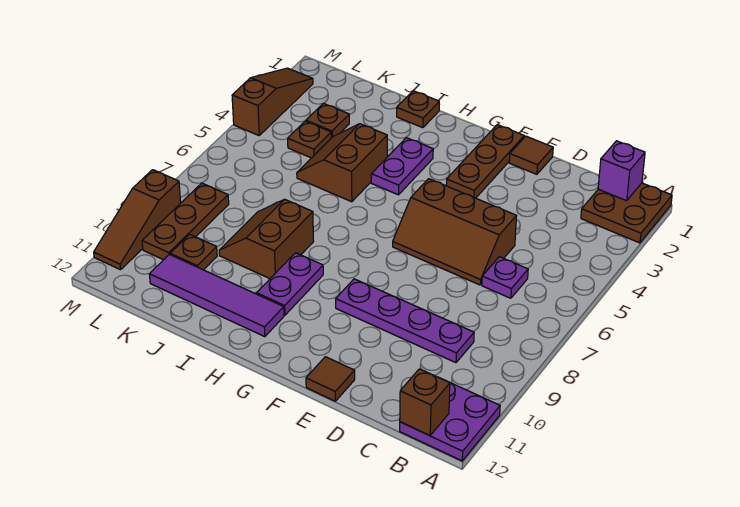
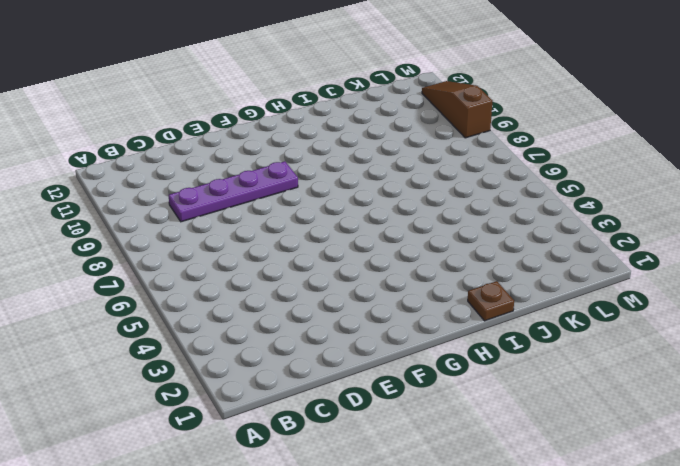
none -> brown 2x2 plate [581,183,672,243]
none -> purple 2x2 plate [400,383,500,461]
none -> purple 1x1 plate [482,257,528,298]

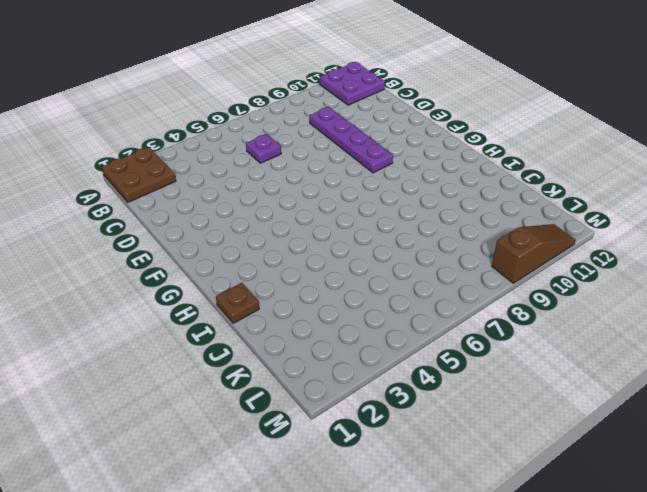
none -> brown 2x3 slope [393,179,516,285]
none -> brown 1x1 tile [509,136,553,174]
none -> brown 1x1 tile [306,357,355,401]

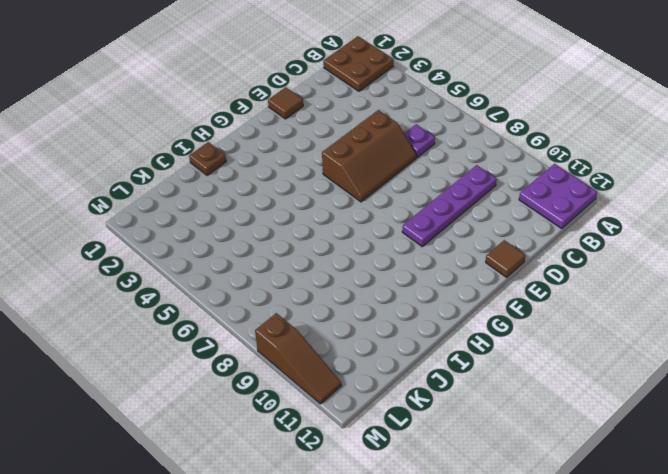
none -> brown 1x3 plate [446,125,524,198]
none -> purple 1x2 plate [371,138,433,195]
none -> purple 1x2 plate [257,253,323,315]

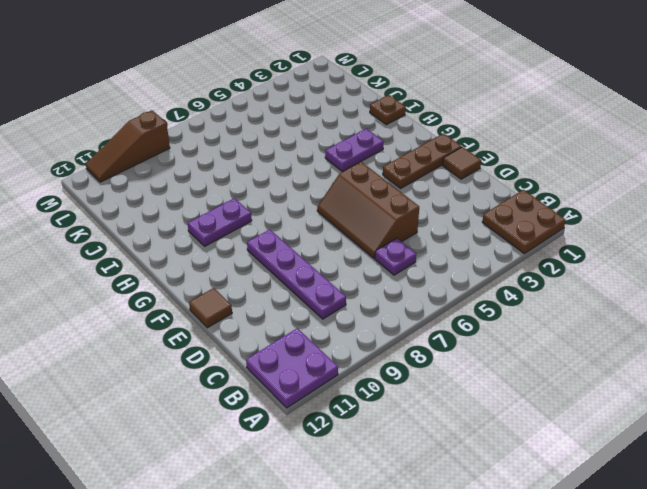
none -> purple 1x4 tile [149,254,284,337]
none -> brown 2x2 slope [297,124,387,202]
none -> brown 2x2 slope [219,199,313,278]

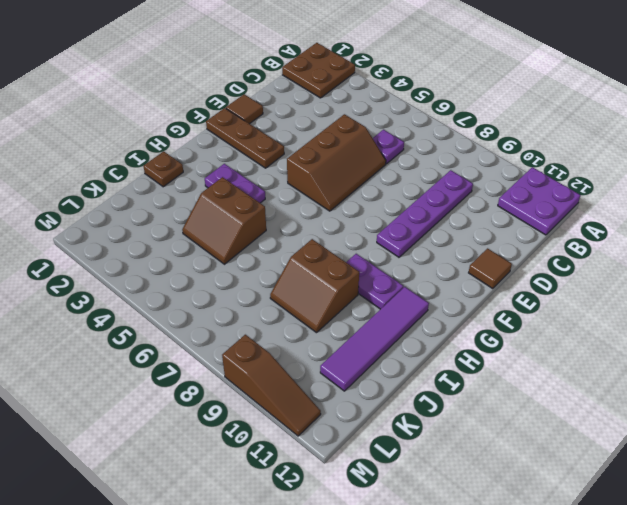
none -> brown 1x1 plate [306,103,349,138]
none -> brown 1x1 plate [288,121,331,158]
none -> brown 1x1 plate [170,234,217,270]

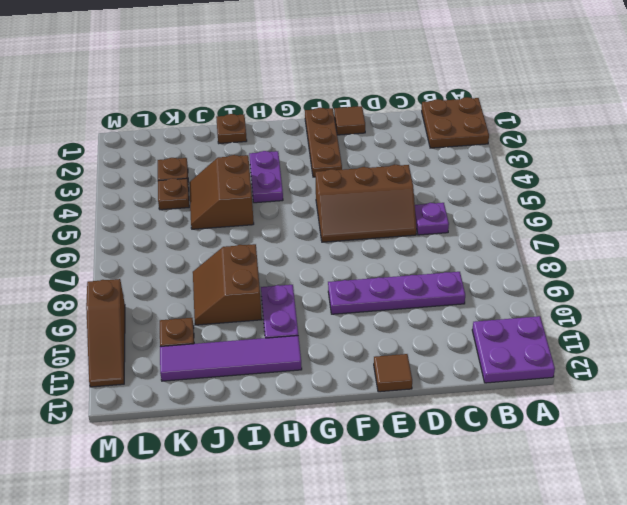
none -> brown 1x3 plate [142,183,229,260]
none -> brown 1x3 slope [232,68,313,135]
none -> purple 1x1 brick [598,141,645,201]

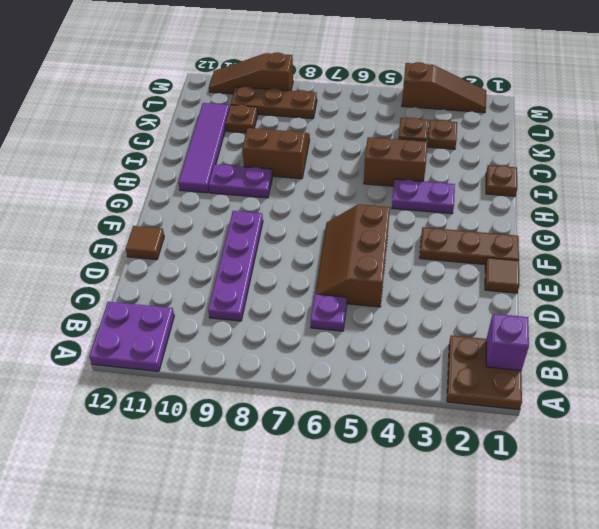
none -> brown 1x1 brick [400,369,450,436]

